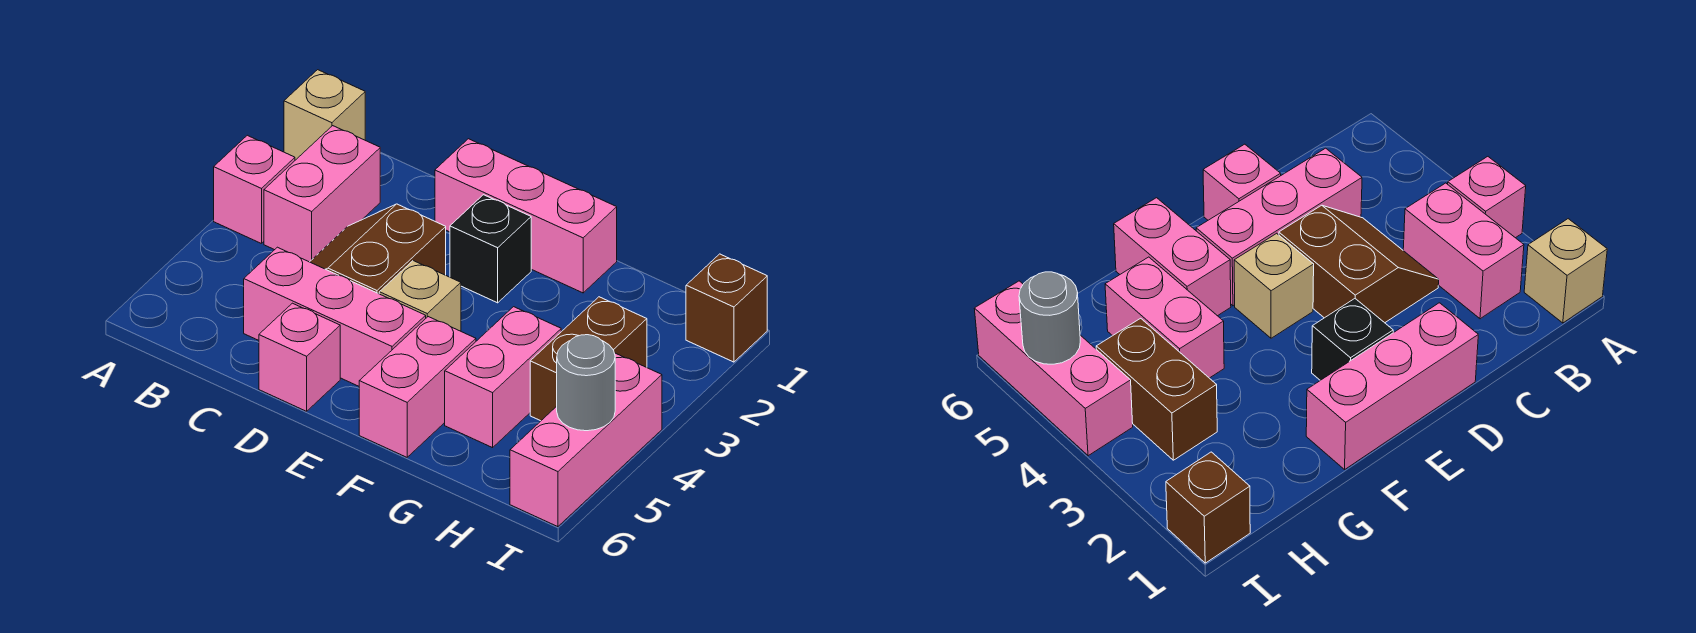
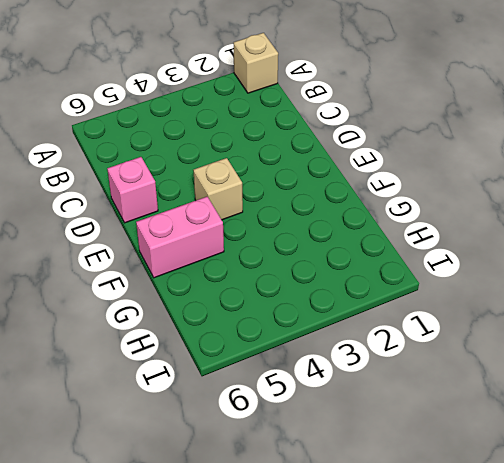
none -> pink 1x1 brick [214,135,295,244]
none -> pink 1x2 brick [264,126,380,262]
none -> brown 2x2 slope [310,204,446,294]

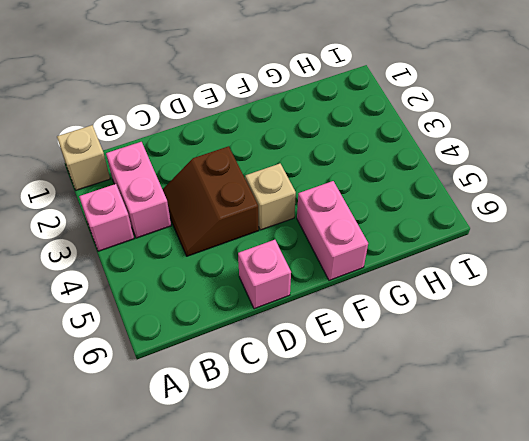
none -> pink 1x3 brick [244,247,426,386]
none -> pink 1x3 brick [435,139,617,293]
none -> black 1x1 brick [450,195,531,303]

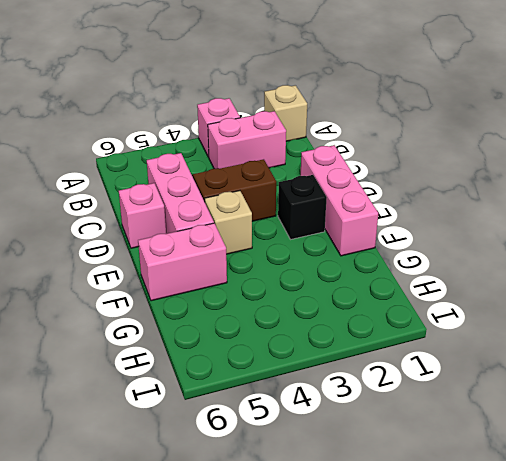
none -> pink 1x2 brick [445,307,561,448]
none -> brown 1x2 brick [530,297,647,421]
none -> brown 1x1 brick [686,254,767,362]

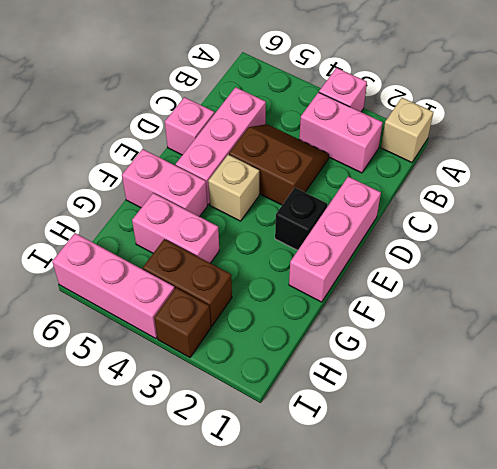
brown 1x1 brick [154,288,211,358] -> brown 1x1 brick moved to [686,254,767,362]
none -> grey 1x1 round brick [557,335,615,431]

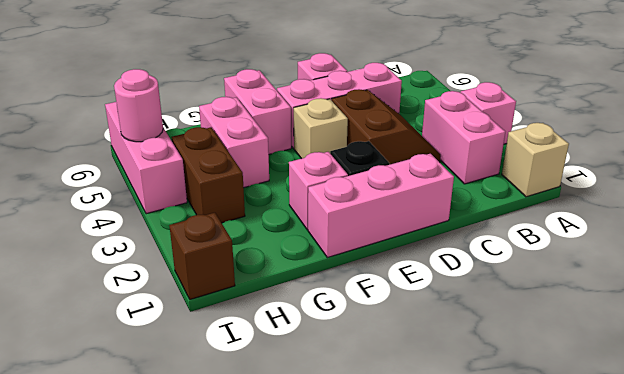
pink 1x1 brick [289,152,348,230] -> none
pink 1x1 round brick [114,69,163,142] -> grey 1x1 round brick [557,335,615,431]

